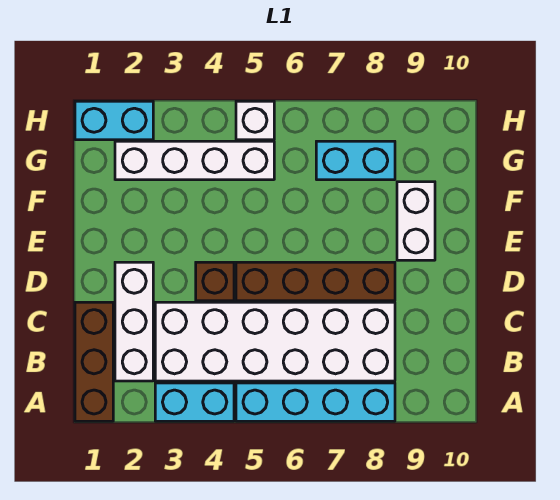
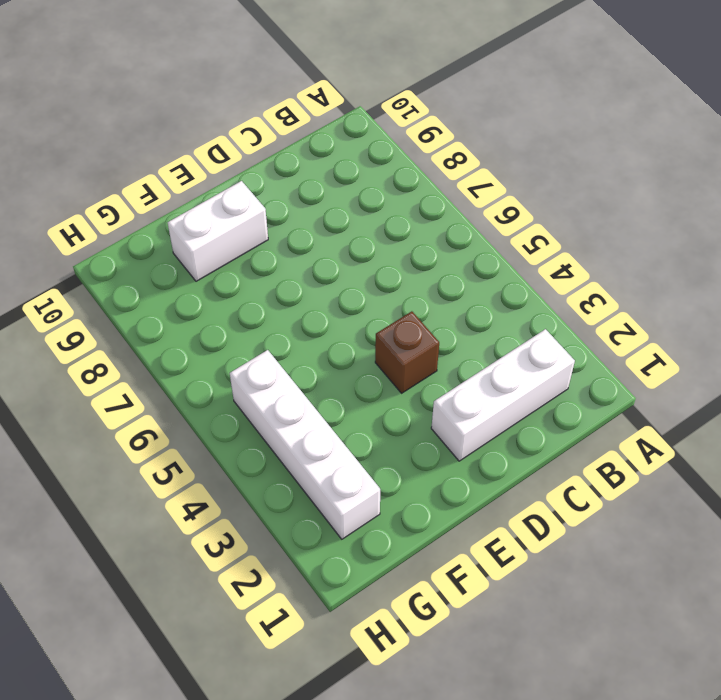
none -> brown 1x3 brick [75,302,113,421]
none -> cyan 1x2 brick [155,383,234,421]
none -> cyan 1x4 brick [236,383,395,421]

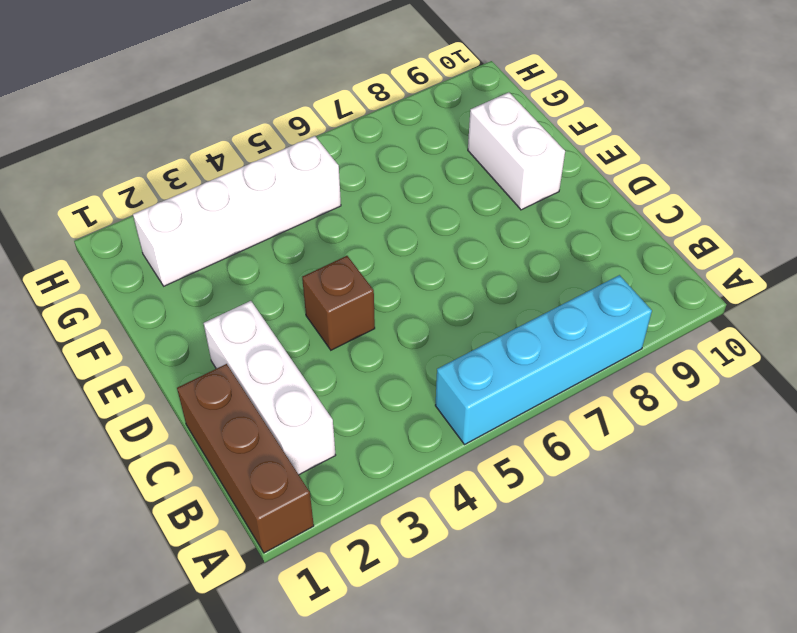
none -> cyan 1x2 brick [155,383,234,421]
none -> white 2x6 brick [155,302,395,381]
none -> brown 1x4 brick [236,262,395,301]

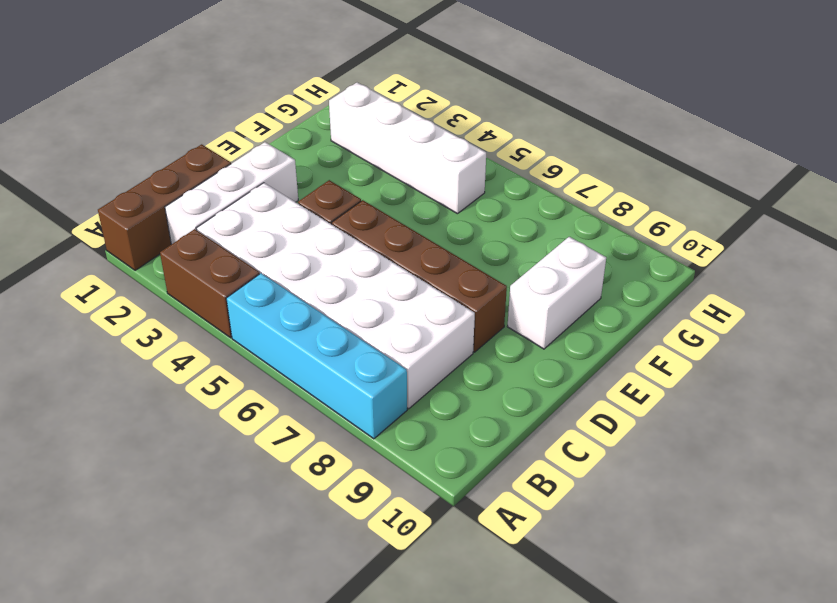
brown 1x2 brick [160,229,260,338] -> cyan 1x2 brick [155,383,234,421]
none -> cyan 1x2 brick [316,141,395,180]
none -> cyan 1x2 brick [75,101,153,140]
none -> white 1x1 brick [236,101,274,140]

